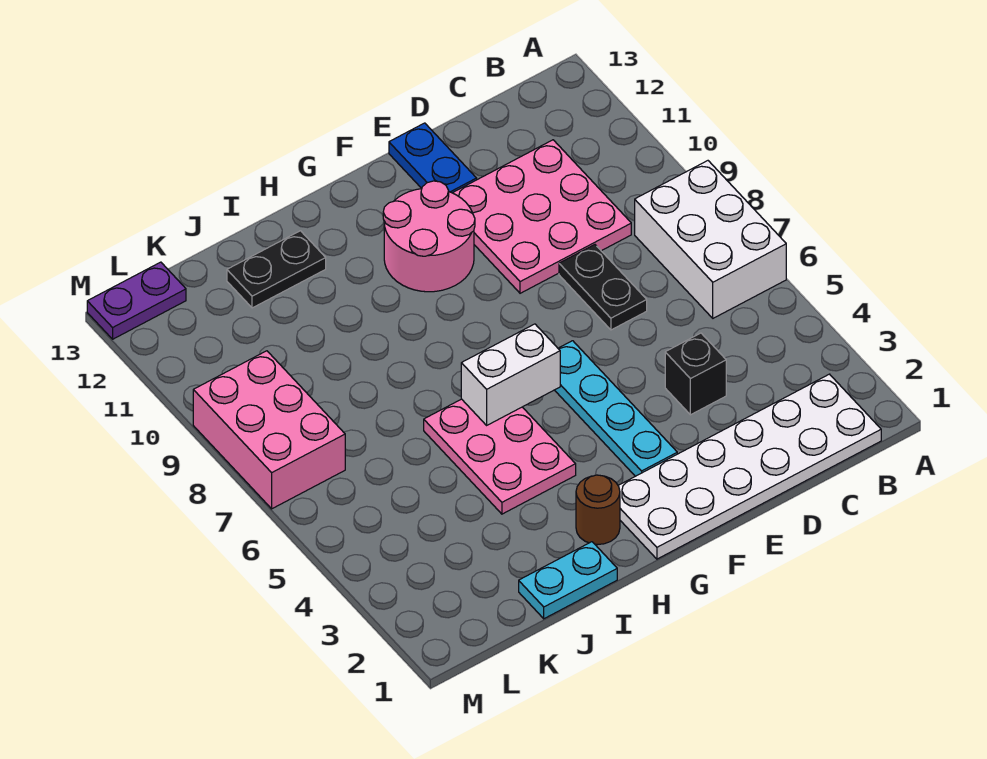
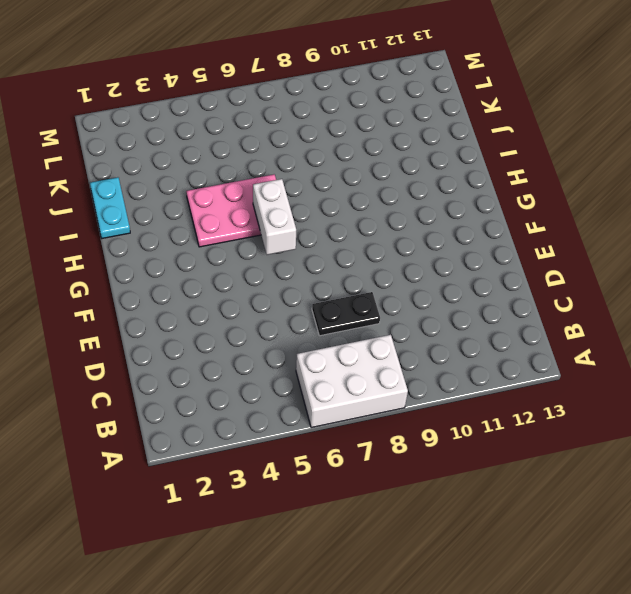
none -> white 2x6 plate [618,374,881,559]
none -> pink 3x3 plate [453,140,631,293]
none -> black 1x1 brick [665,333,726,415]

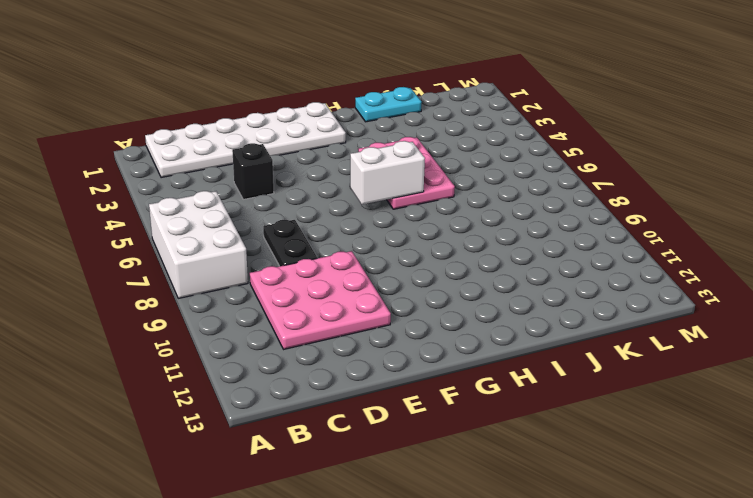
none -> blue 1x2 plate [389,123,477,193]
none -> cyan 1x4 plate [555,341,677,476]
none -> pink 2x2 round brick [383,181,475,292]

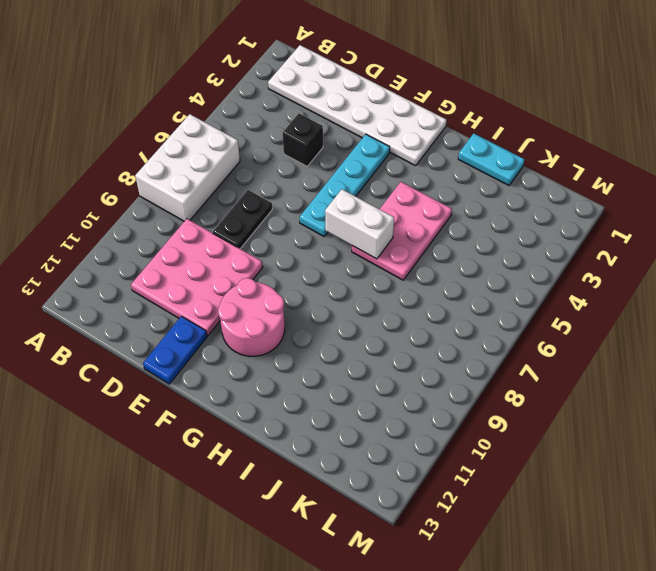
none -> brown 1x1 round brick [576,475,620,544]
none -> black 1x2 plate [227,231,326,308]
none -> pink 2x3 brick [193,351,345,509]

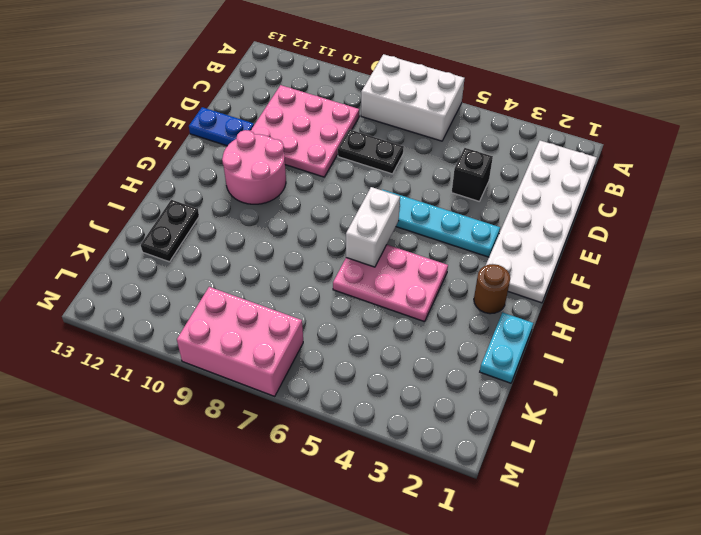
none -> purple 1x2 plate [87,262,186,339]

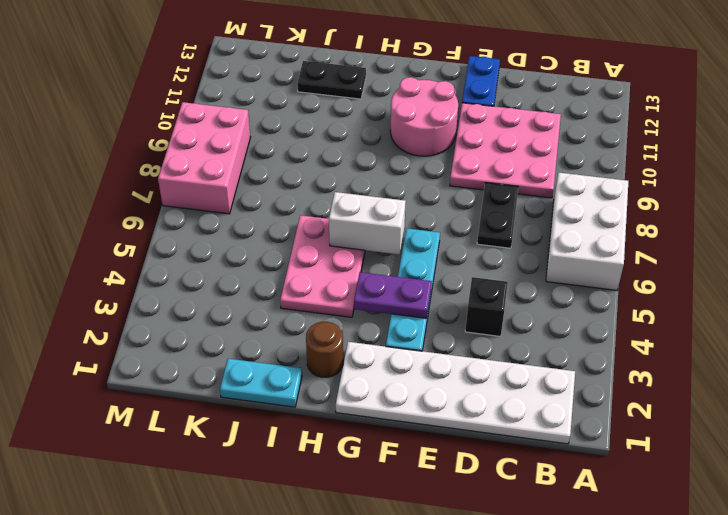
purple 1x2 plate [354,272,432,318] -> purple 1x2 plate moved to [87,262,186,339]

